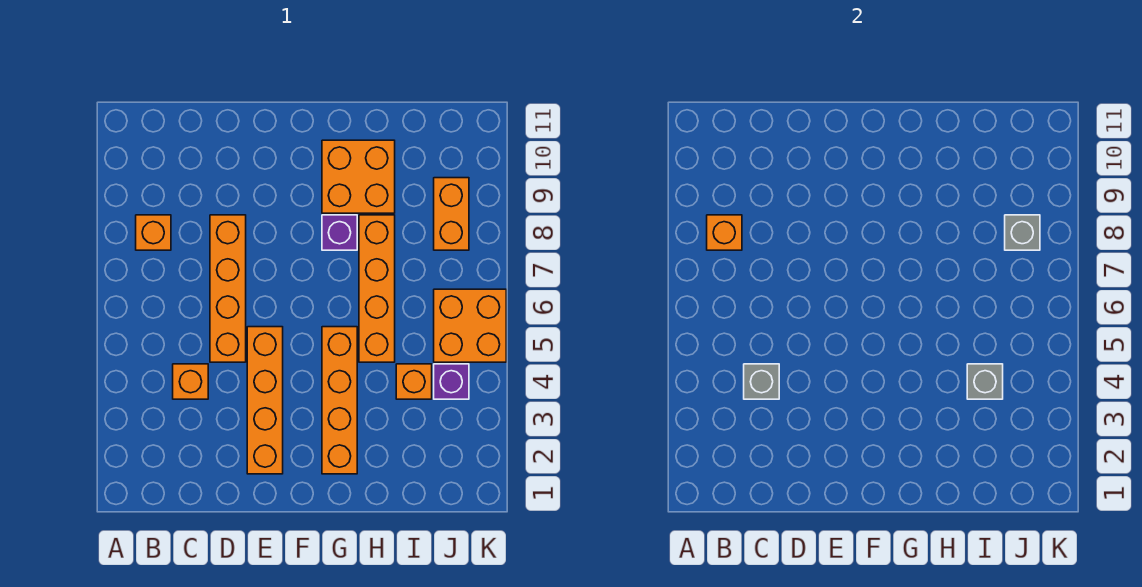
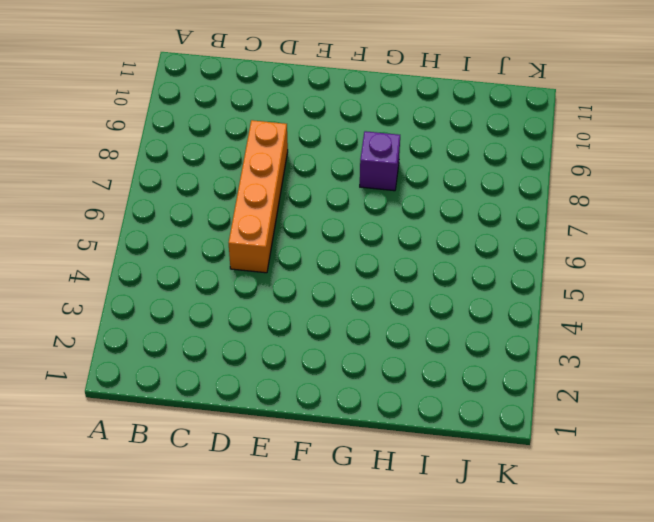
none -> orange 1x1 brick [136,215,171,250]
none -> orange 1x1 brick [173,364,208,399]
none -> orange 1x4 brick [247,327,283,474]

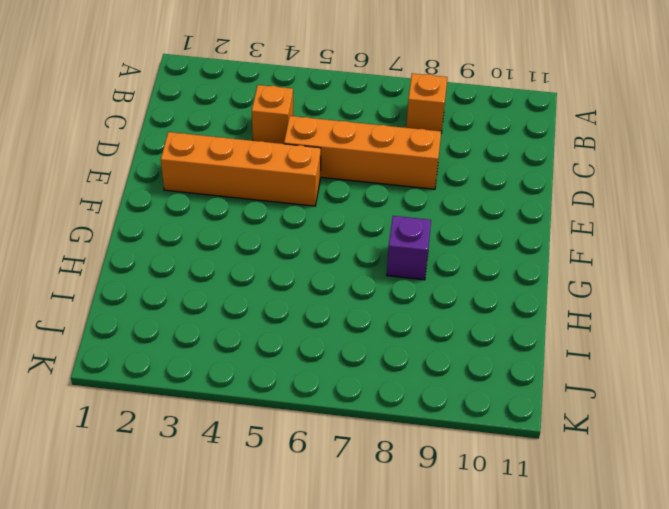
none -> orange 1x4 brick [322,327,357,474]
none -> orange 2x2 brick [322,140,395,213]
none -> orange 1x4 brick [359,215,395,362]

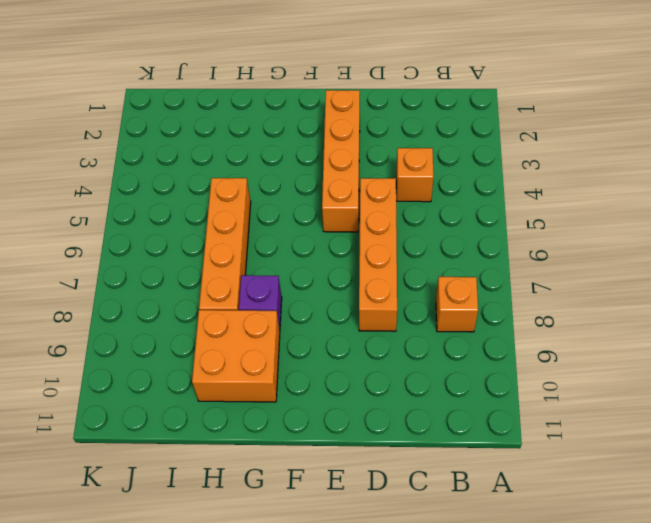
none -> orange 1x4 brick [322,327,357,474]
none -> orange 1x1 brick [396,364,432,399]
none -> purple 1x1 brick [434,364,469,399]

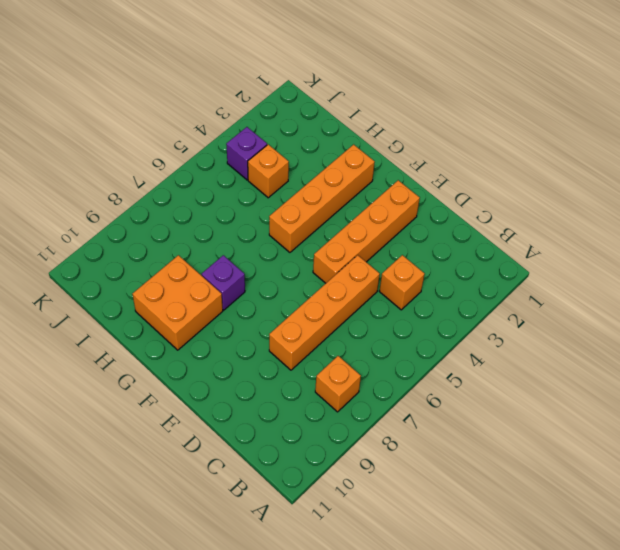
none -> orange 1x4 brick [359,215,395,362]
none -> orange 2x2 brick [434,289,506,362]
none -> orange 1x2 brick [434,178,469,250]

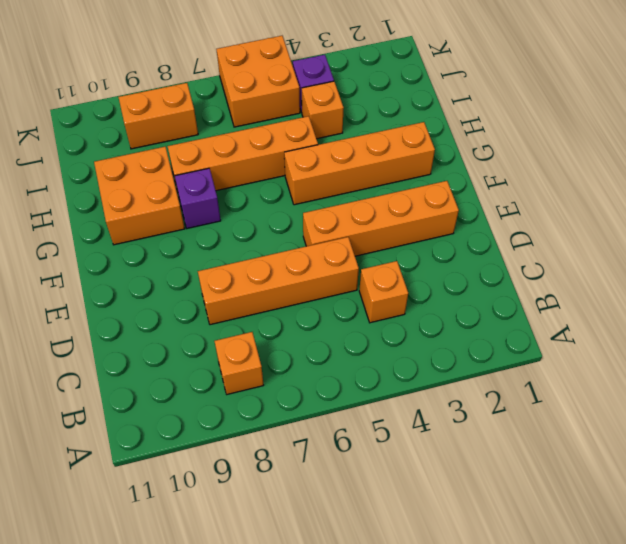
none -> orange 1x1 brick [707,215,742,250]
none -> grey 1x1 brick [744,364,779,399]
none -> grey 1x1 brick [967,364,1003,399]

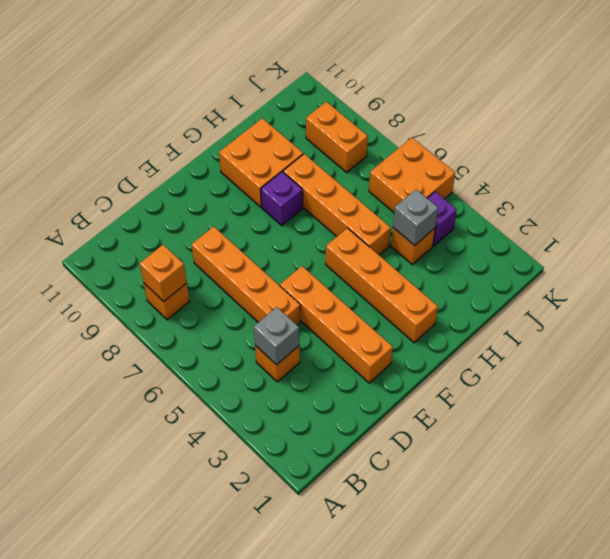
none -> grey 1x1 brick [1005,215,1040,250]

